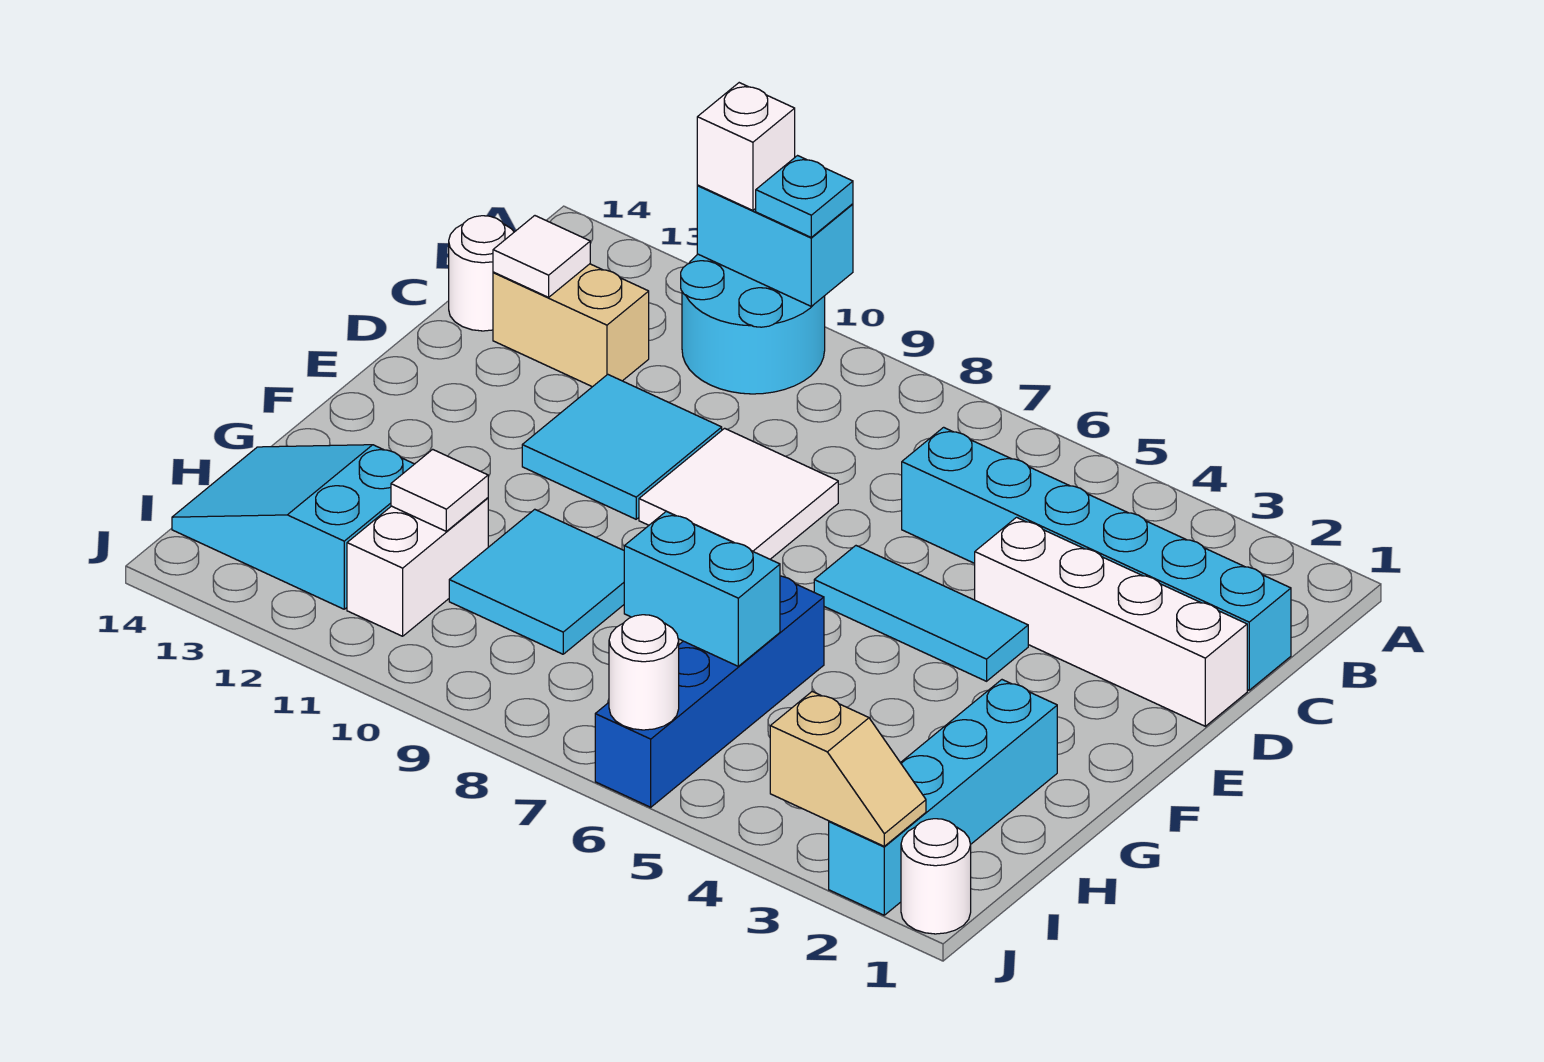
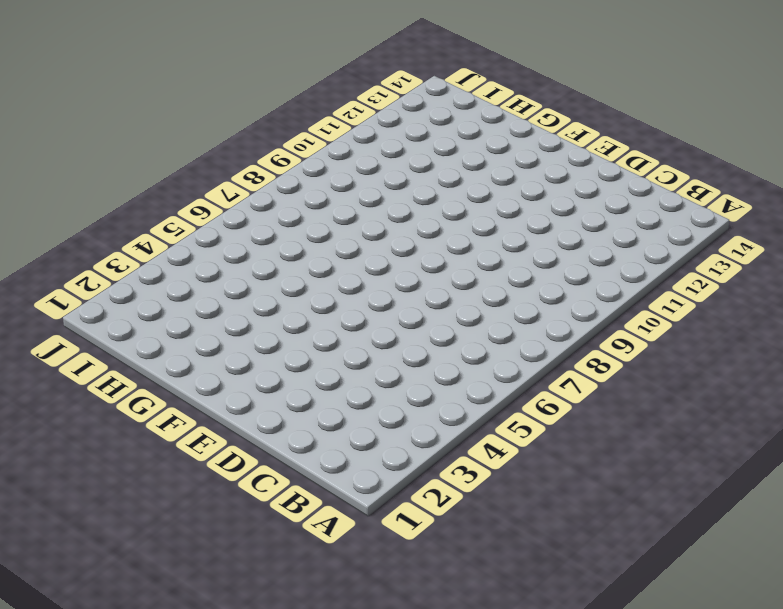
none -> cyan 2x2 round brick [681,254,825,394]
none -> cyan 1x6 brick [902,427,1291,690]
none -> tan 1x2 brick [493,264,649,387]

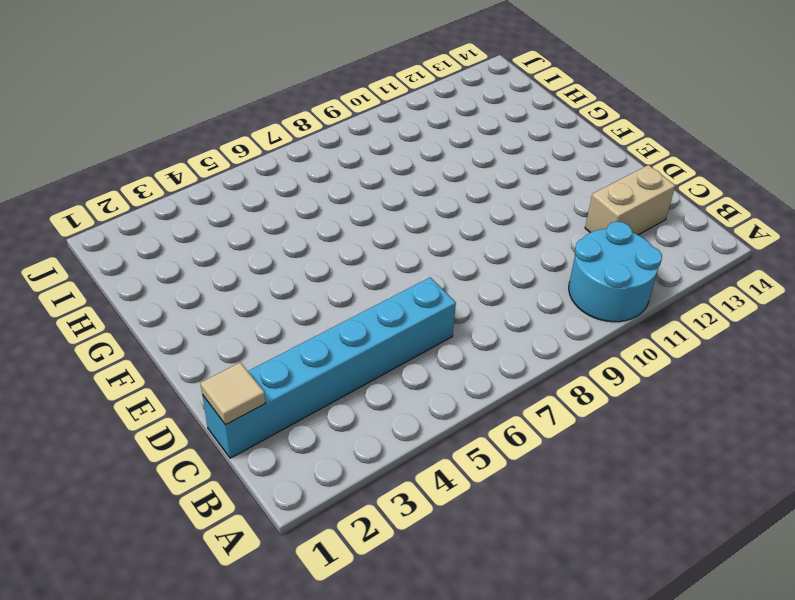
tan 1x1 tile [200,362,266,425] -> none
none -> white 1x1 round brick [449,216,514,331]
none -> white 1x4 brick [975,517,1247,726]
none -> white 2x2 tile [639,428,838,559]

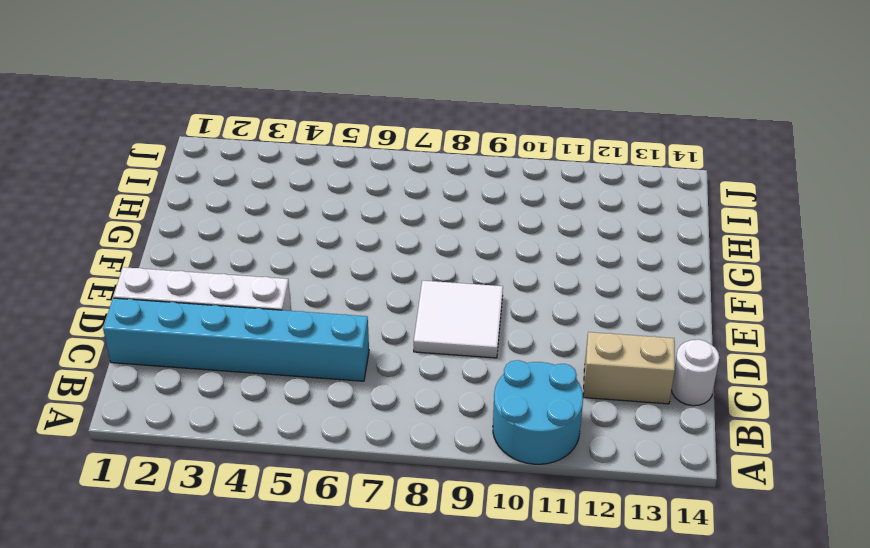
none -> cyan 2x2 tile [522,374,722,519]
none -> cyan 1x3 tile [814,546,1028,681]
none -> cyan 1x4 brick [829,680,1057,915]

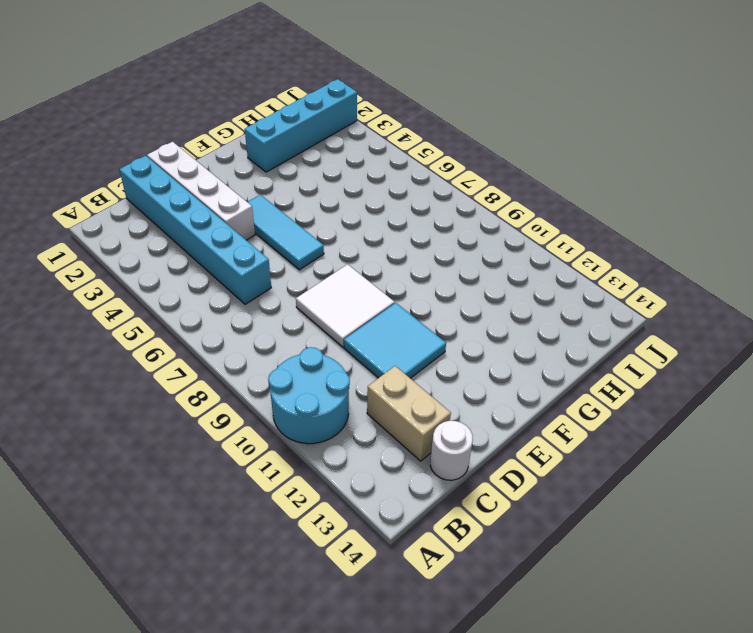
none -> blue 1x4 brick [595,576,824,807]
none -> cyan 2x2 tile [449,509,624,654]
none -> white 1x2 brick [347,498,488,636]

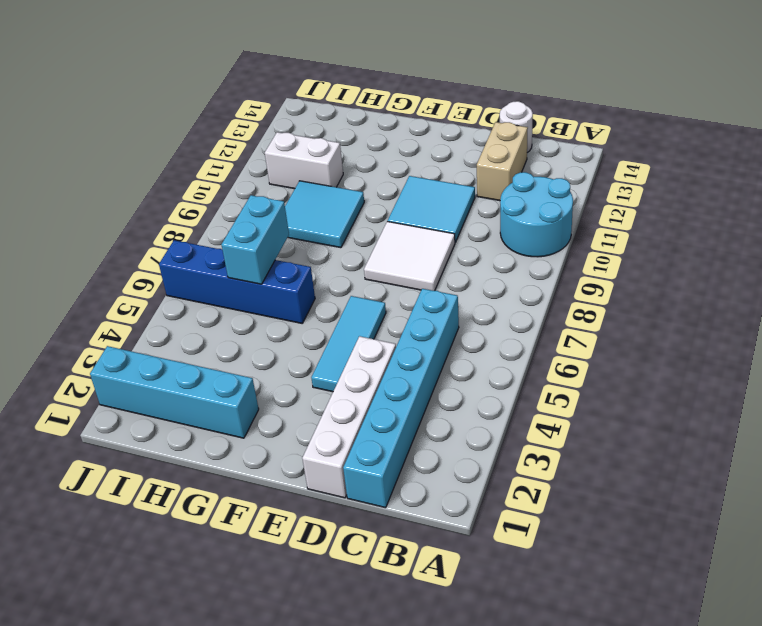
none -> cyan 2x3 slope [172,445,414,609]
none -> white 1x1 round brick [901,819,971,934]
none -> cyan 1x2 brick [697,185,853,307]

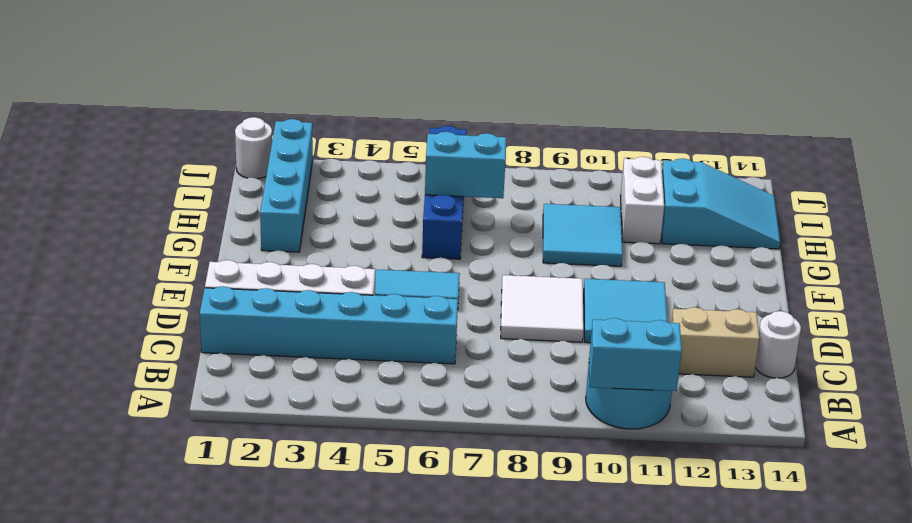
none -> white 1x1 tile [493,216,590,297]
none -> white 1x1 tile [391,449,488,531]
none -> tan 1x2 slope [770,692,926,846]

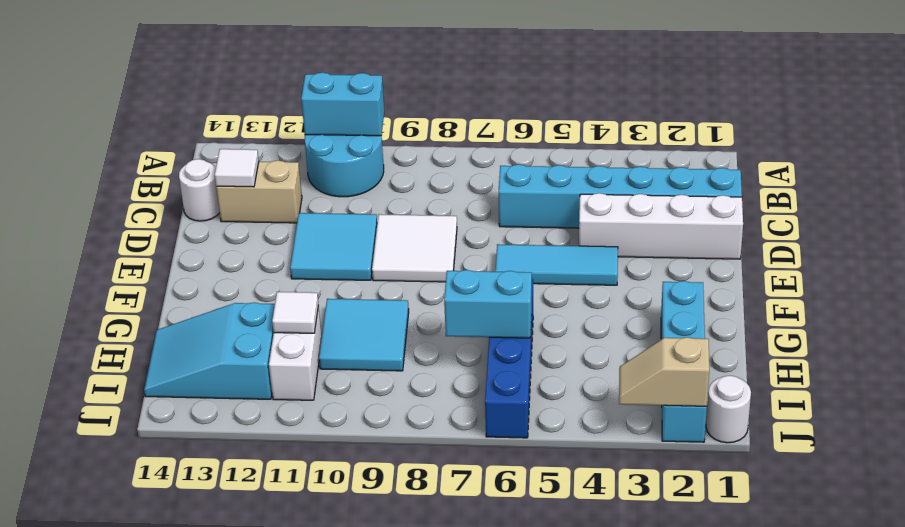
tan 1x2 slope [619,337,709,407] -> tan 1x2 slope turned to [770,692,926,846]
none -> white 1x1 round brick [609,615,679,730]
none -> cyan 1x1 plate [756,156,853,237]
none -> white 1x1 brick [697,83,795,210]

